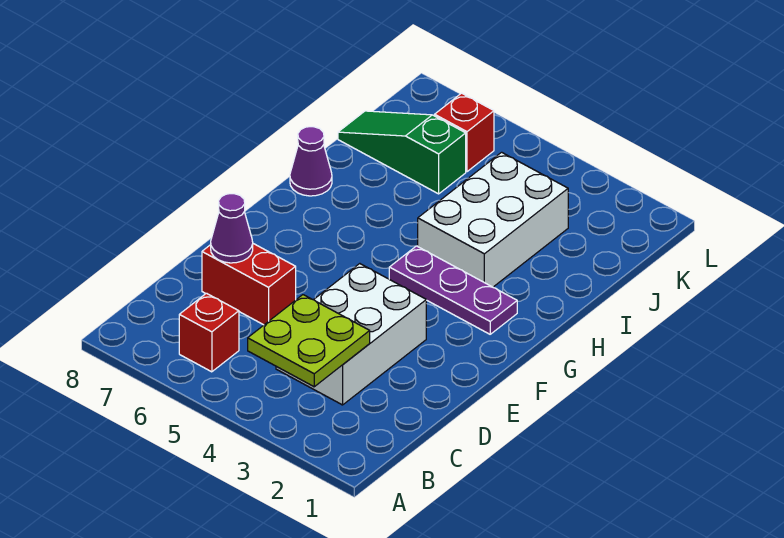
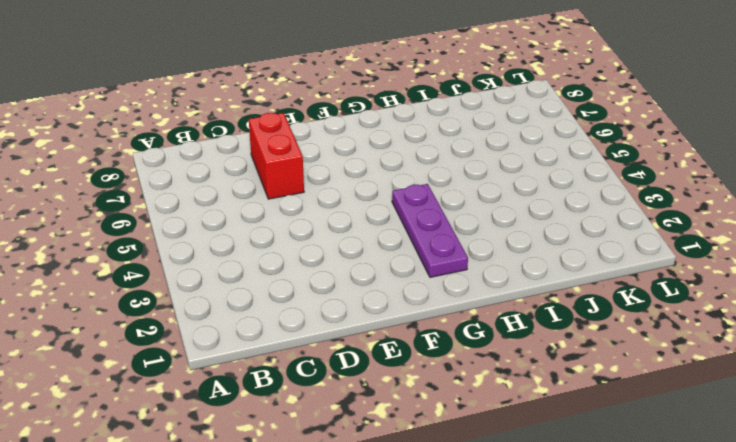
none -> red 1x1 brick [179,293,239,372]
none -> white 2x3 brick [276,264,426,405]

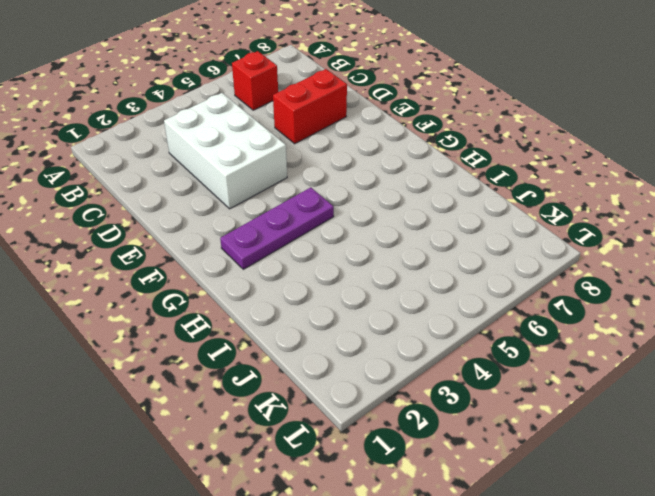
none -> white 2x3 brick [418,152,568,287]
none -> purple 1x1 cone [290,127,332,196]

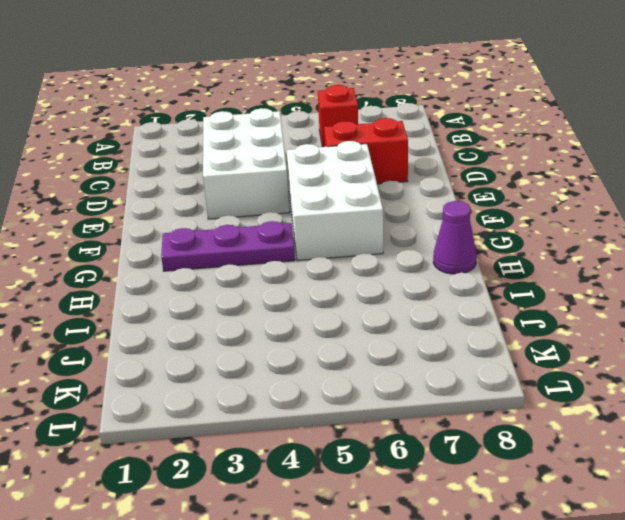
white 2x3 brick [286,141,383,261] -> white 2x3 brick moved to [418,152,568,287]
none -> green 1x3 slope [338,111,466,194]
none -> red 1x1 brick [435,93,494,172]

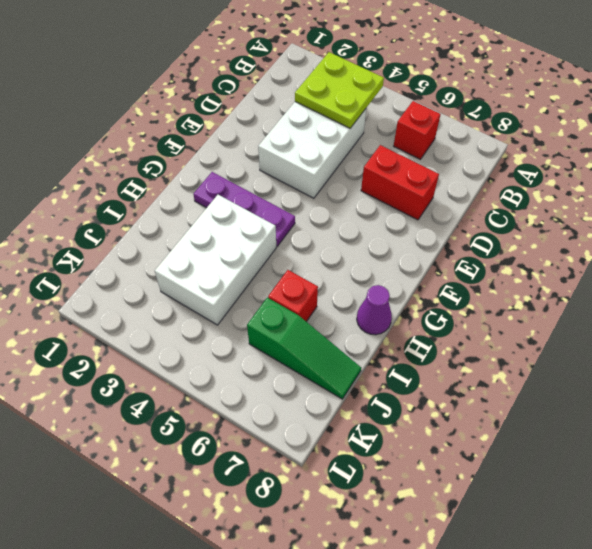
red 1x1 brick [268,270,318,322] -> red 1x1 brick moved to [435,93,494,172]
none -> purple 1x1 cone [211,194,253,263]

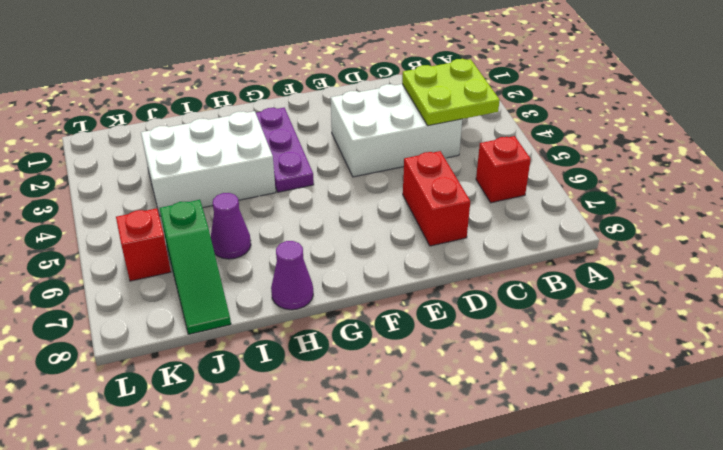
purple 1x1 cone [211,193,251,259] -> purple 1x1 cone moved to [211,194,253,263]

